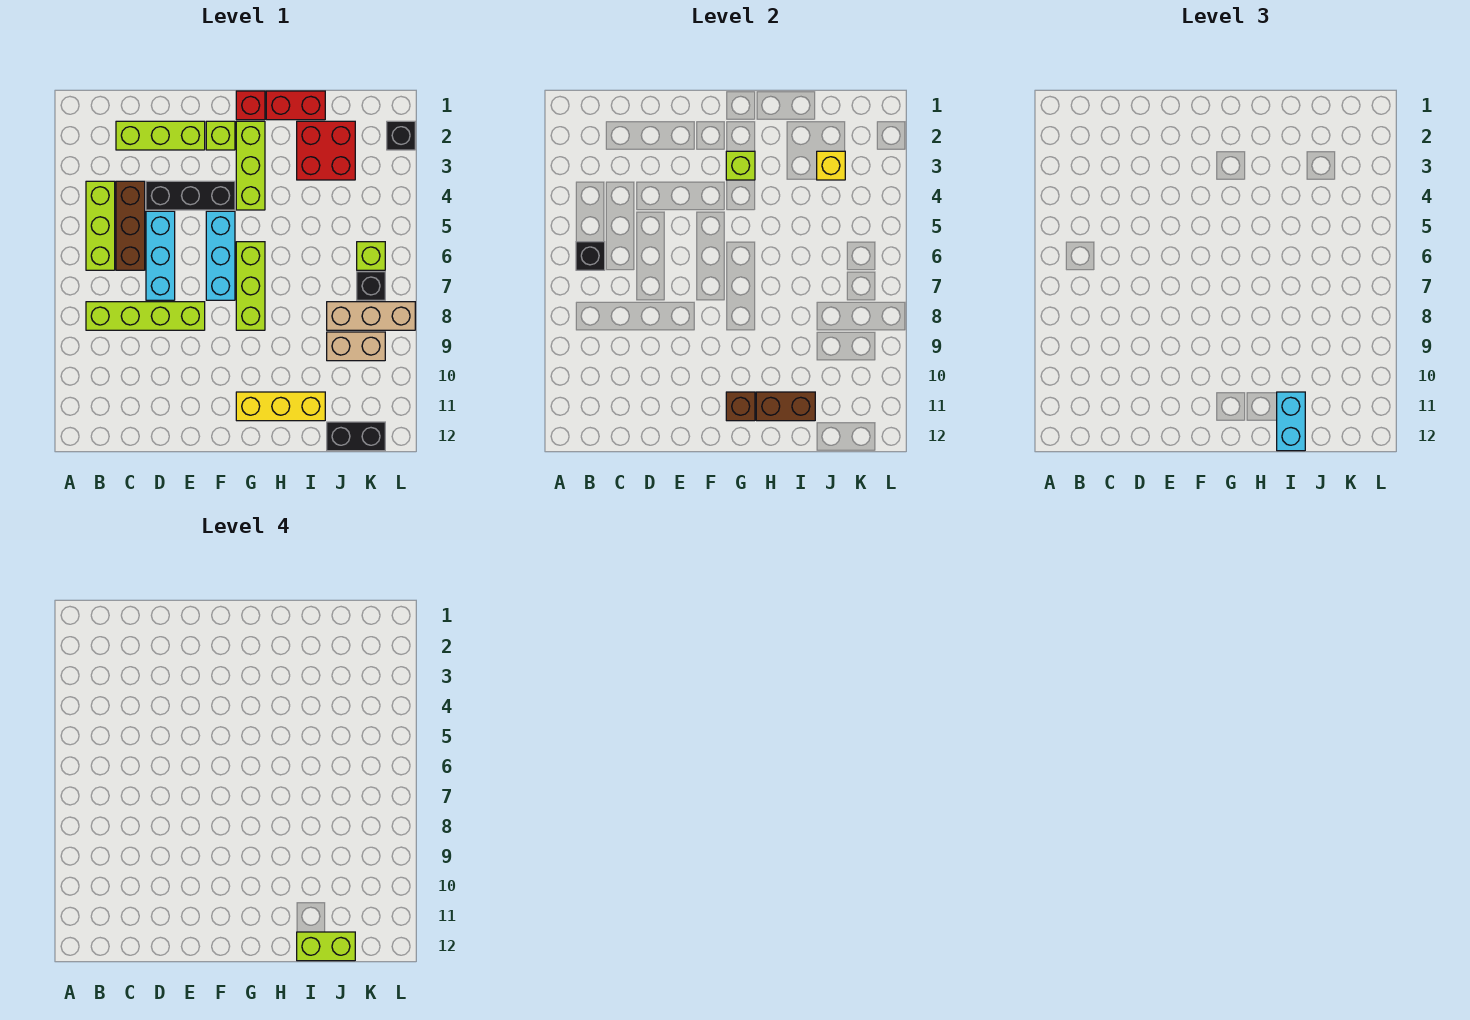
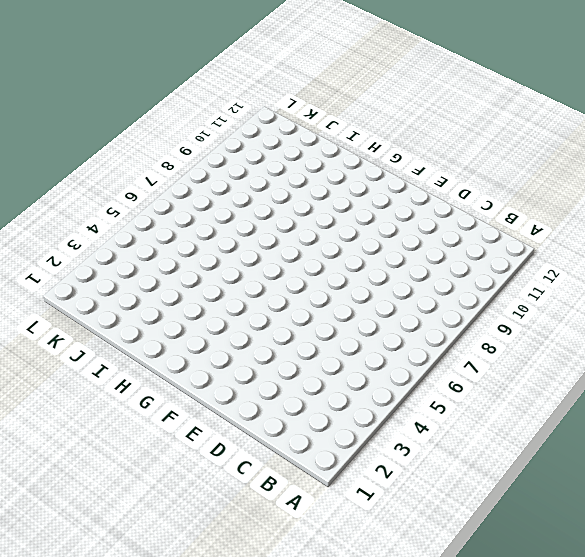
none -> lime 1x3 brick [86,181,115,270]
none -> lime 1x4 brick [86,302,205,330]
none -> lime 1x3 brick [116,121,205,150]

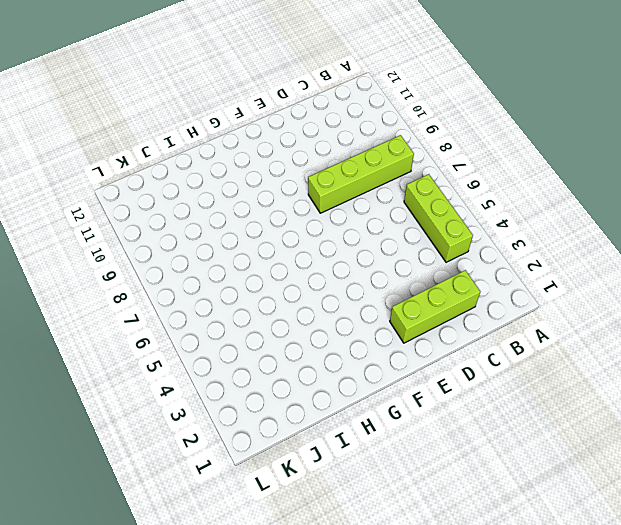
none -> brown 1x3 brick [116,181,145,270]
none -> black 1x3 brick [146,181,235,210]
none -> cyan 1x3 brick [146,211,175,300]

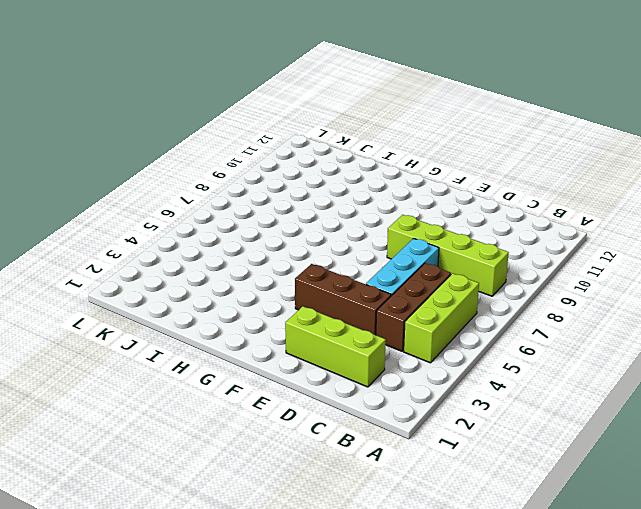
brown 1x3 brick [295,264,391,335] -> black 1x3 brick [146,181,235,210]
none -> lime 1x1 brick [206,121,235,150]
none -> cyan 1x3 brick [206,211,235,300]
none -> red 1x1 brick [236,91,265,120]

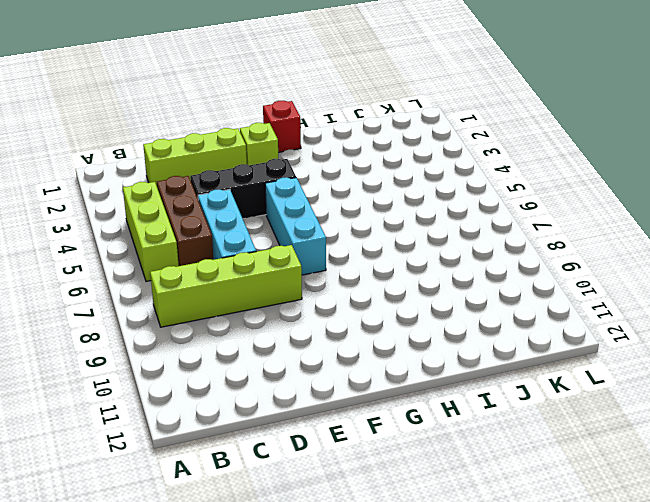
none -> lime 1x3 brick [236,121,265,210]
none -> lime 1x3 brick [236,242,265,330]
none -> yellow 1x3 brick [236,392,325,421]

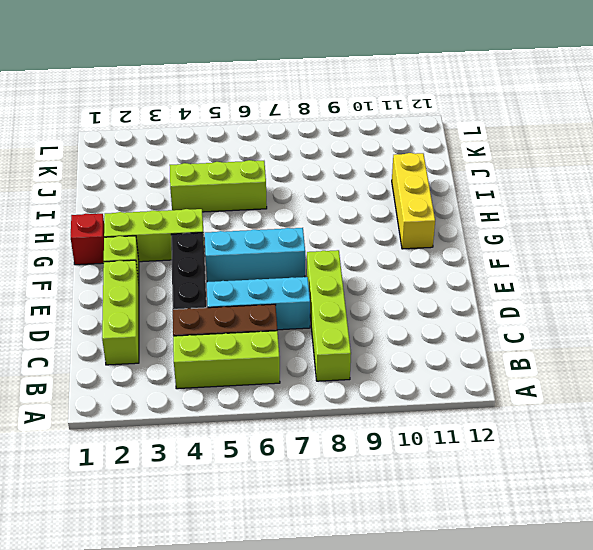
lime 1x3 brick [170,160,267,212] -> lime 1x3 brick moved to [236,242,265,330]
none -> red 1x2 brick [266,91,325,120]
none -> red 2x2 brick [297,121,355,180]
none -> tan 1x3 brick [327,302,415,330]

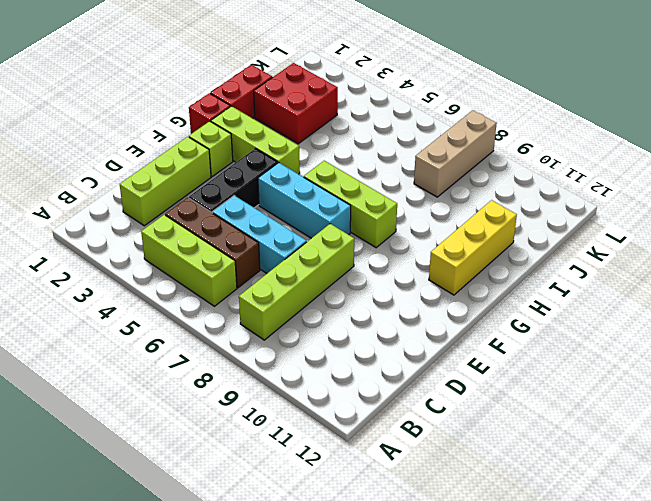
none -> tan 1x2 brick [327,332,385,361]
none -> black 1x2 brick [327,422,385,451]
none -> lime 1x1 brick [357,242,385,270]

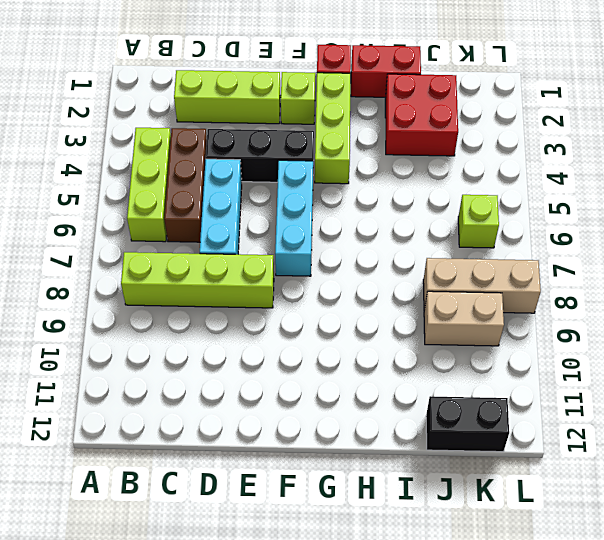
none -> lime 1x3 brick [236,242,265,330]
none -> yellow 1x3 brick [236,392,325,421]
none -> black 1x1 brick [357,272,385,300]

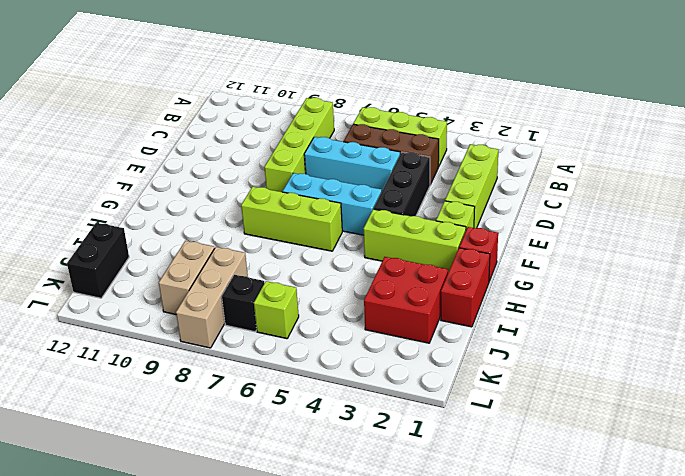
none -> yellow 1x3 brick [236,392,325,421]
none -> black 1x1 brick [387,121,415,150]
none -> black 1x1 brick [576,242,605,270]

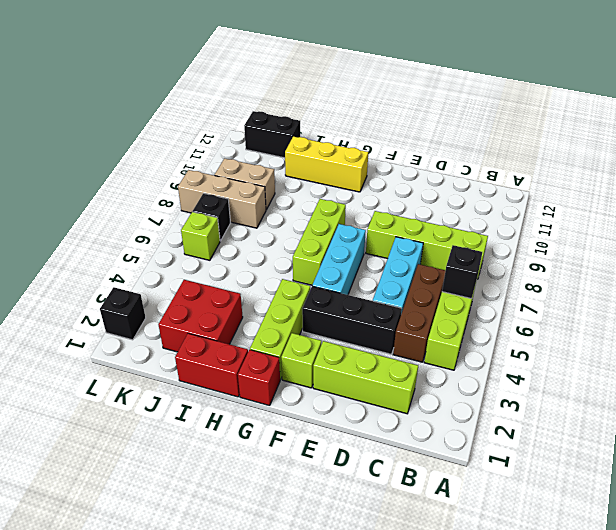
none -> lime 1x1 brick [726,151,755,180]
none -> brown 1x1 brick [726,392,755,421]
none -> brown 1x2 brick [756,392,815,421]

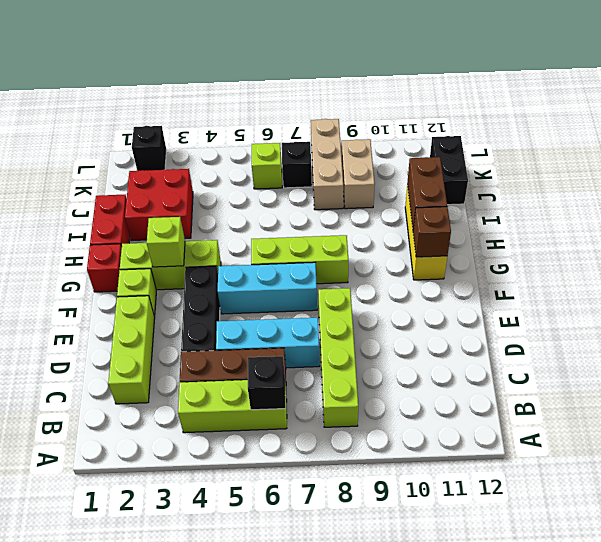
none -> yellow 1x1 brick [817,151,845,180]
none -> cyan 1x2 brick [1277,392,1305,451]
none -> lime 1x2 brick [297,932,355,961]

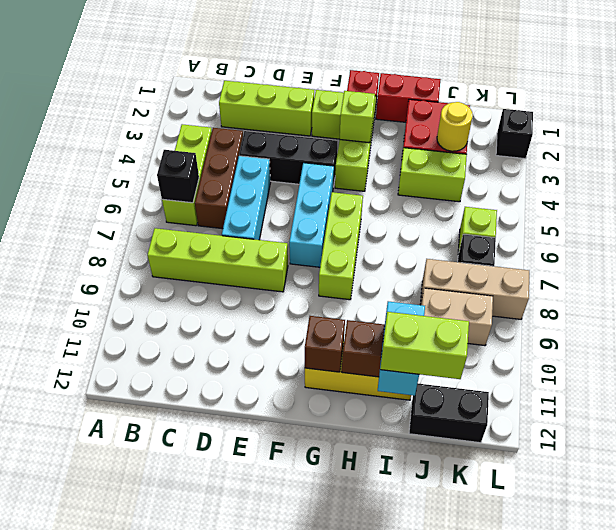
lime 1x2 brick [398,148,467,202] -> none
yellow 1x1 round brick [437,102,473,151] -> yellow 1x1 brick [817,151,845,180]

